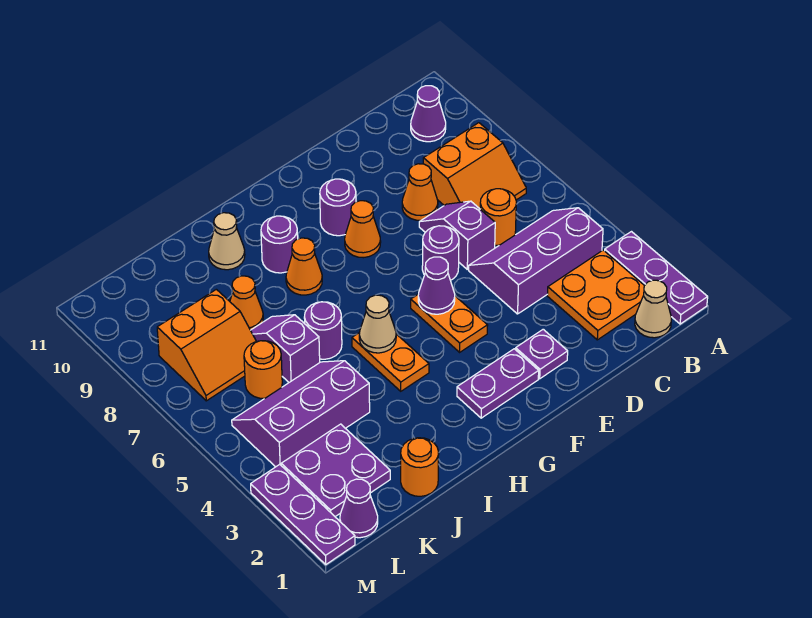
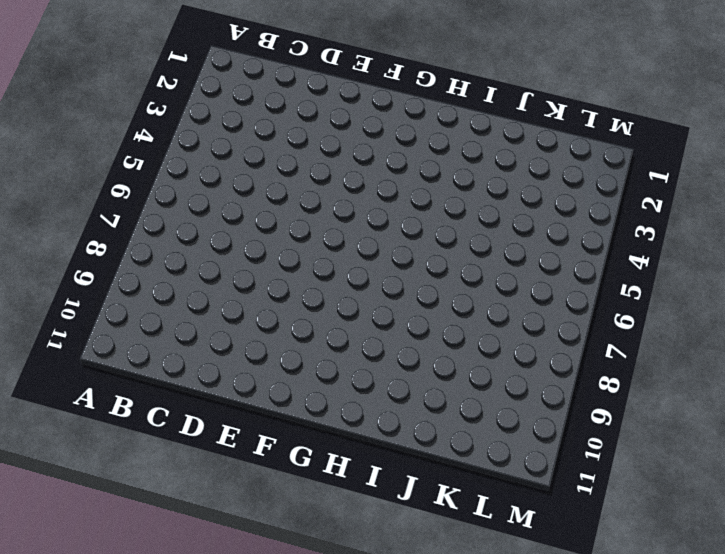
none -> purple 1x3 plate [605,232,708,324]
none -> tan 1x1 cone [635,280,671,338]
none -> orange 2x2 plate [547,250,645,340]
none -> purple 2x3 slope [469,208,603,314]

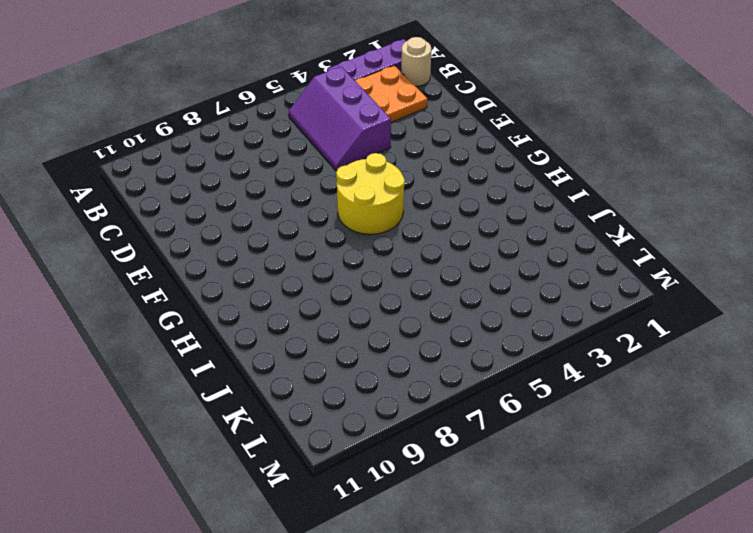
tan 1x1 round brick [401,37,431,86] -> tan 1x1 cone [635,280,671,338]
yellow 2x2 round brick [336,153,405,234] -> orange 1x2 plate [411,294,488,352]
none -> orange 2x2 slope [423,123,526,209]
none -> purple 1x1 cone [411,86,446,142]
none -> orange 1x1 round brick [480,189,516,245]
none -> purple 1x2 slope [419,201,495,269]

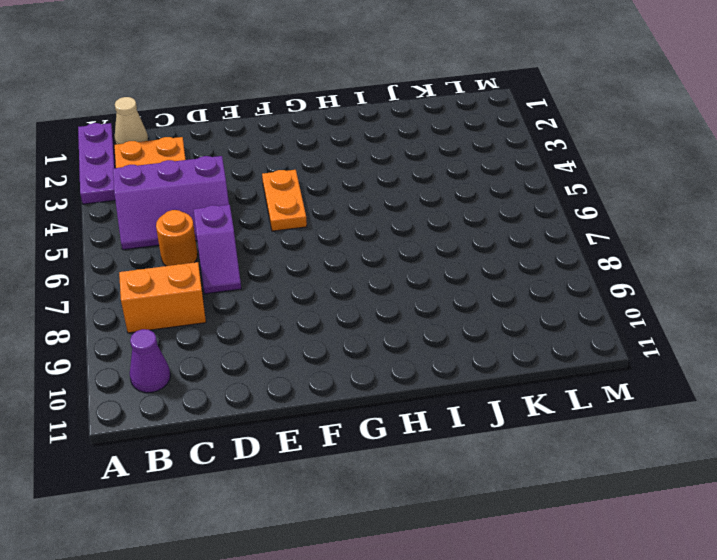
none -> orange 1x1 cone [402,164,438,220]
none -> purple 1x1 plate [516,329,568,379]
none -> purple 1x1 round brick [422,226,459,280]
none -> purple 1x2 plate [457,349,539,418]

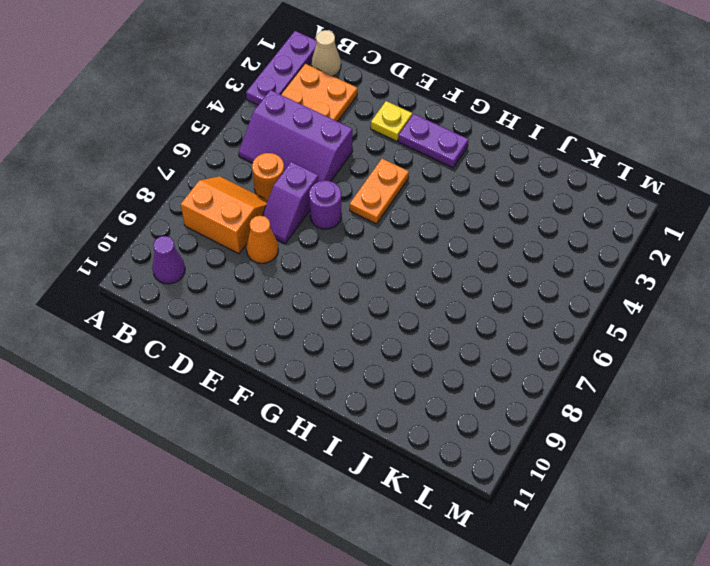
yellow 1x1 plate [371,101,412,141] -> purple 1x1 plate [516,329,568,379]
none -> orange 1x1 cone [345,201,381,258]
none -> purple 1x1 round brick [320,179,356,236]
none -> orange 1x2 plate [352,333,429,391]
none -> orange 1x1 cone [286,238,322,295]

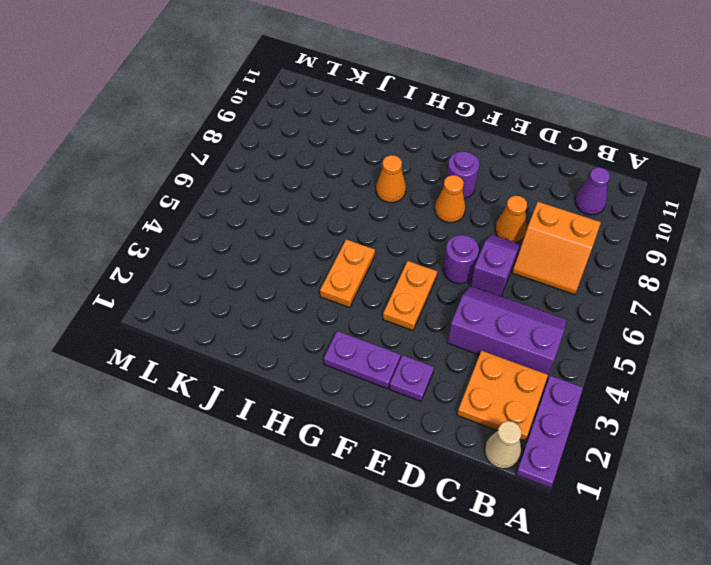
none -> orange 1x1 round brick [480,189,516,245]
none -> purple 1x1 round brick [261,216,298,273]
none -> purple 1x1 round brick [304,302,342,359]
none -> tan 1x1 cone [209,213,245,270]

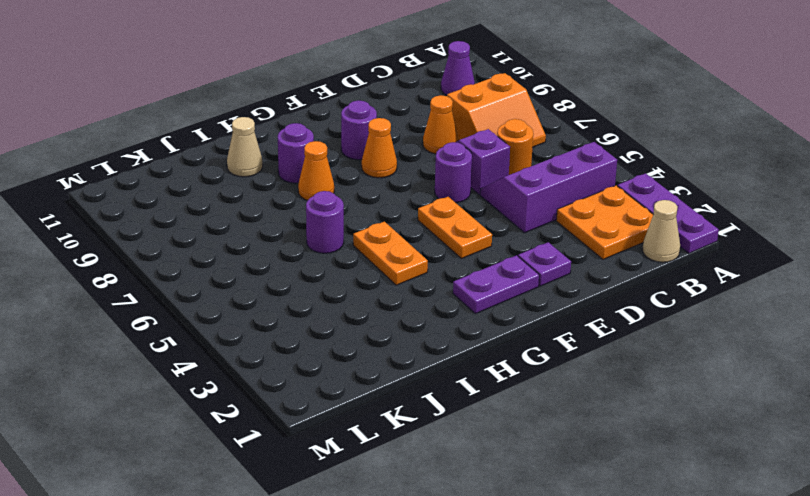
none -> orange 1x1 round brick [401,438,439,496]
none -> purple 2x3 slope [232,361,370,467]
none -> purple 1x2 slope [251,315,320,382]
none -> orange 1x1 cone [230,276,263,330]

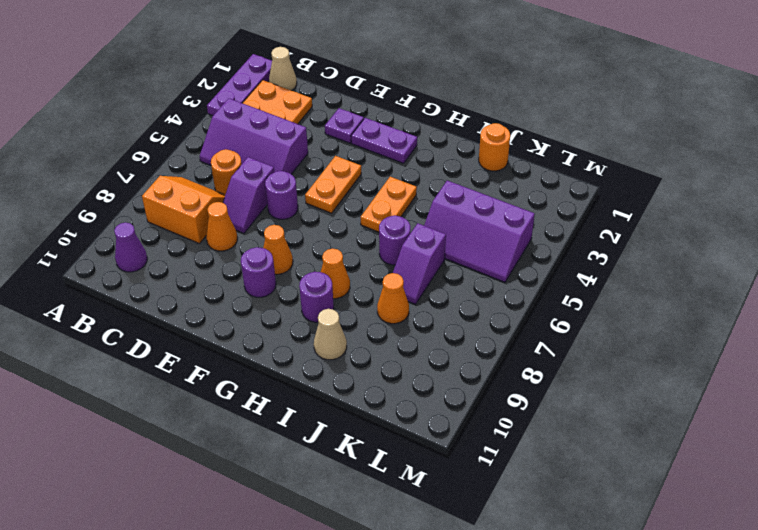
none -> purple 2x2 plate [281,424,390,517]
none -> orange 1x1 round brick [244,341,282,399]
none -> orange 2x2 slope [157,289,256,401]
none -> purple 1x1 cone [340,479,378,538]

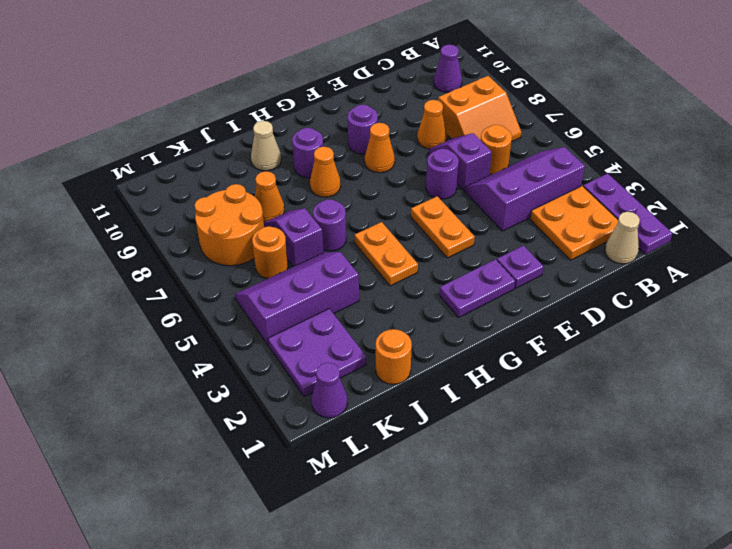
orange 2x2 round brick [195,184,264,266] -> orange 2x2 slope [157,289,256,401]
none -> purple 1x3 plate [251,464,355,564]
none -> purple 1x1 cone [418,257,455,314]
none -> tan 1x1 cone [359,295,396,353]

